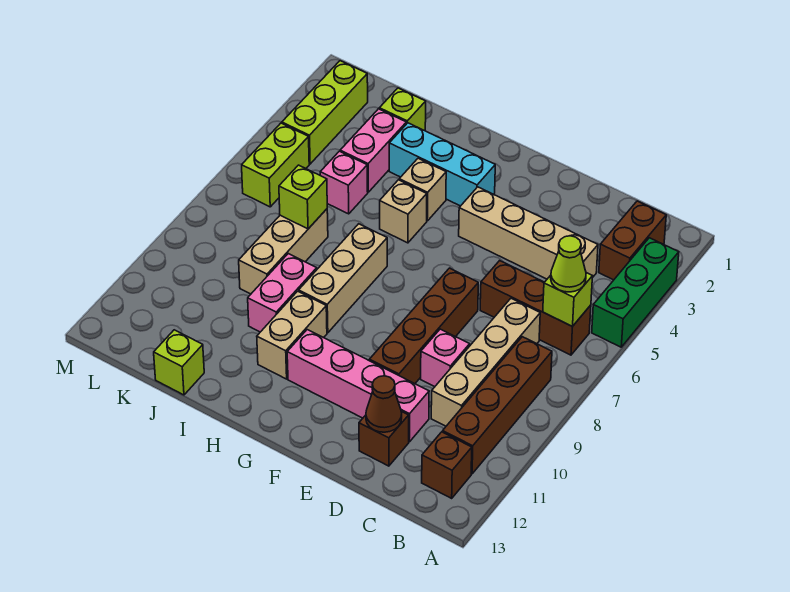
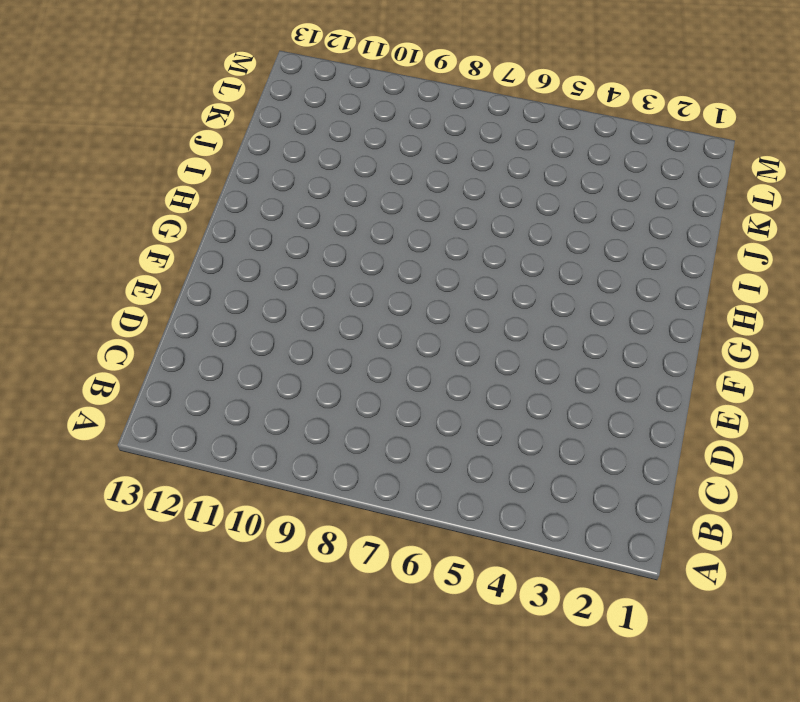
none -> green 1x3 brick [592,238,679,347]
none -> brown 1x2 brick [599,201,666,280]
none -> brown 1x3 brick [480,261,591,355]

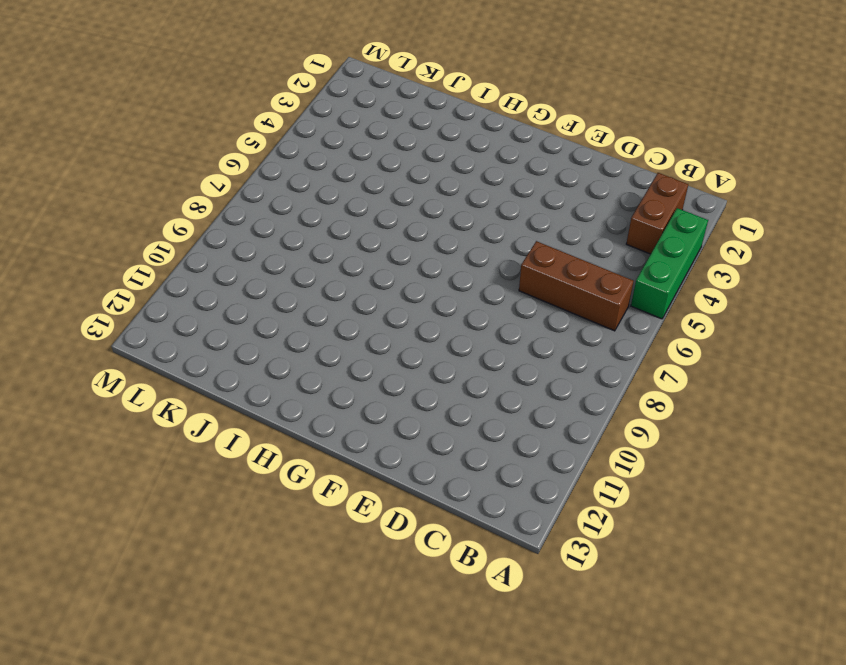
none -> brown 1x4 brick [443,337,552,474]
none -> brown 1x1 brick [422,432,472,498]
none -> tan 1x4 brick [459,187,598,279]

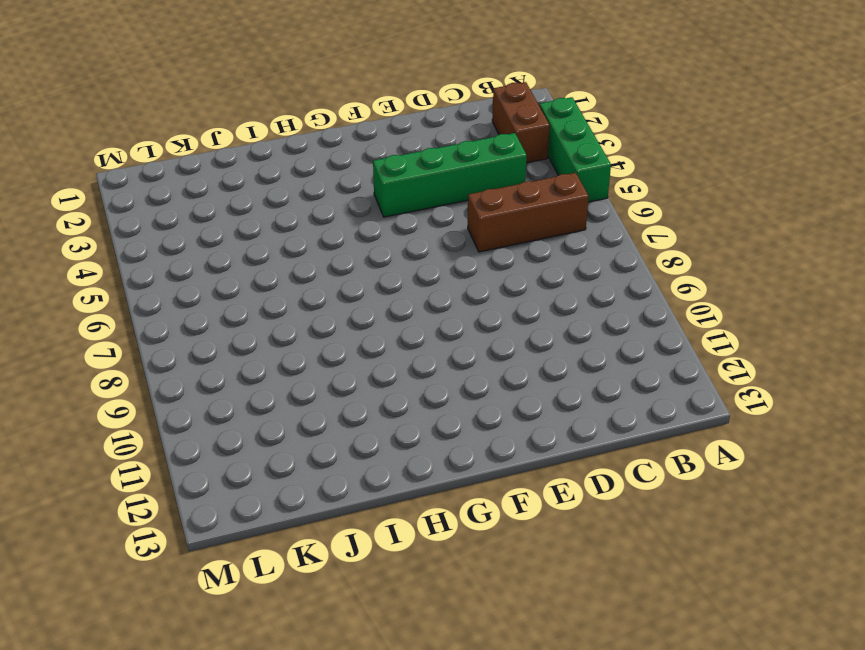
green 1x4 brick [373,133,527,217] -> tan 1x4 brick [459,187,598,279]
none -> brown 1x4 brick [443,337,552,474]
none -> brown 1x1 brick [422,432,472,498]
none -> tan 1x4 brick [431,299,540,426]

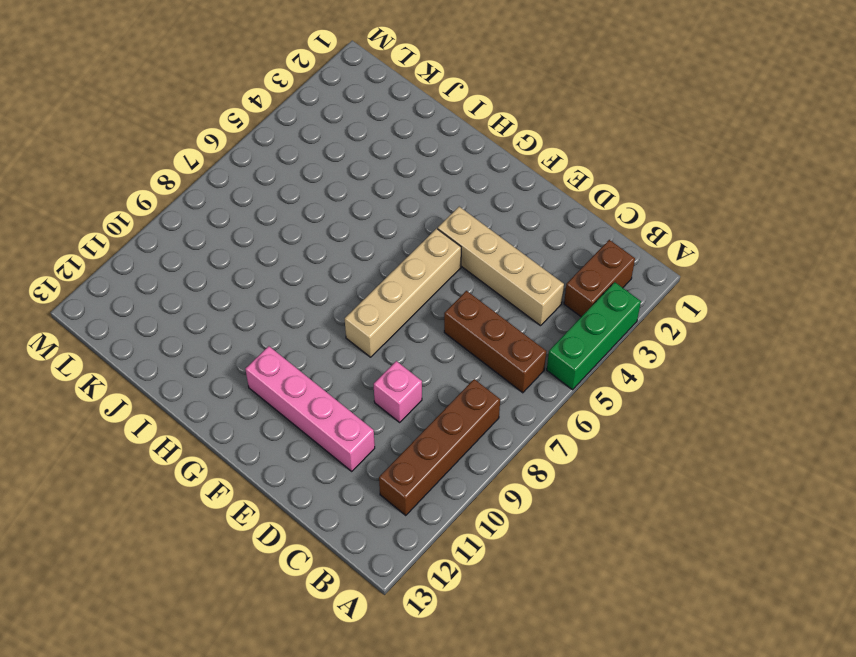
tan 1x4 brick [345,229,461,357] -> tan 1x4 brick moved to [431,299,540,426]
none -> brown 1x1 brick [422,432,472,498]
none -> brown 1x1 brick [359,411,409,466]
none -> brown 1x4 brick [369,268,478,384]

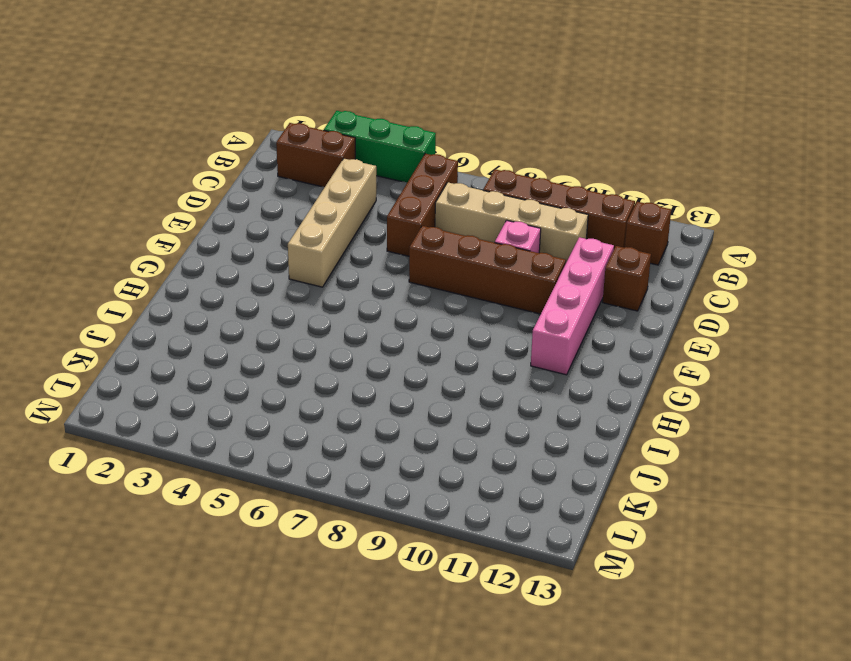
none -> cyan 1x3 brick [389,123,495,206]
none -> tan 1x1 brick [399,158,446,221]
none -> tan 1x1 brick [380,180,427,243]

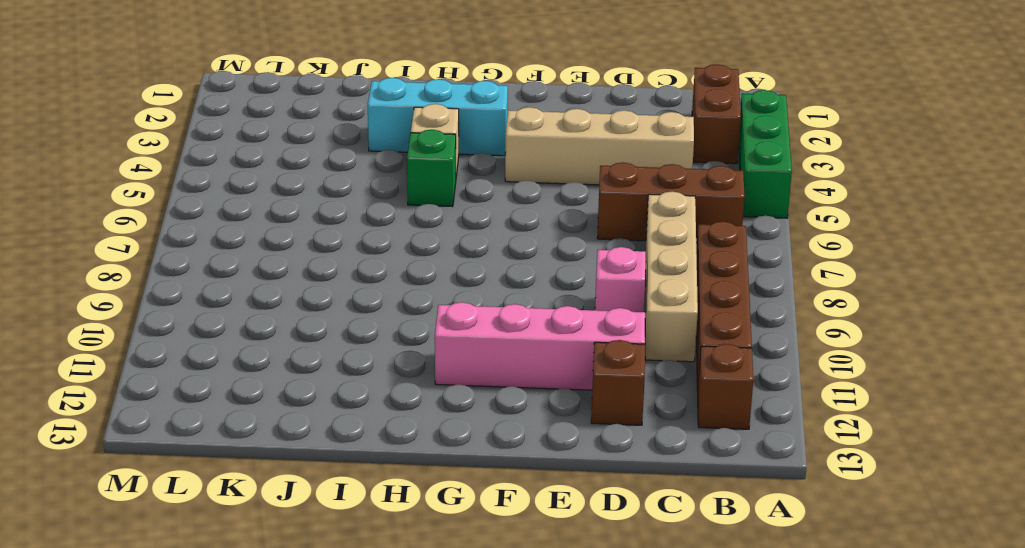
green 1x1 brick [407,130,456,207] -> tan 1x1 brick [380,180,427,243]
none -> brown 1x4 brick [369,268,478,384]
none -> tan 1x3 brick [299,224,387,333]
none -> tan 1x2 brick [257,291,327,379]

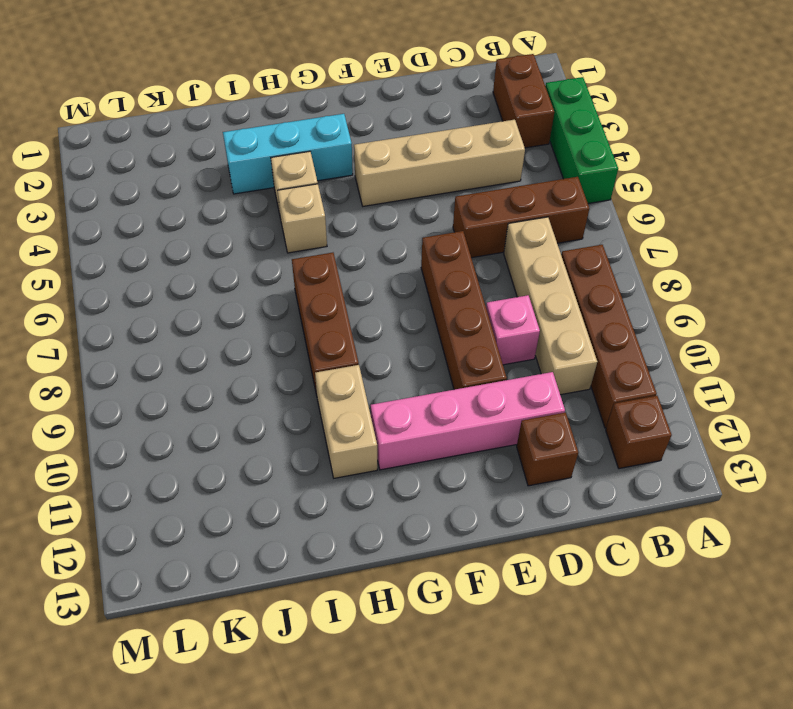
brown 1x3 brick [292,253,359,395] -> tan 1x3 brick [299,224,387,333]
none -> pink 1x2 brick [248,254,317,332]
none -> lime 1x1 brick [379,88,426,131]
none -> pink 1x2 brick [340,109,406,192]

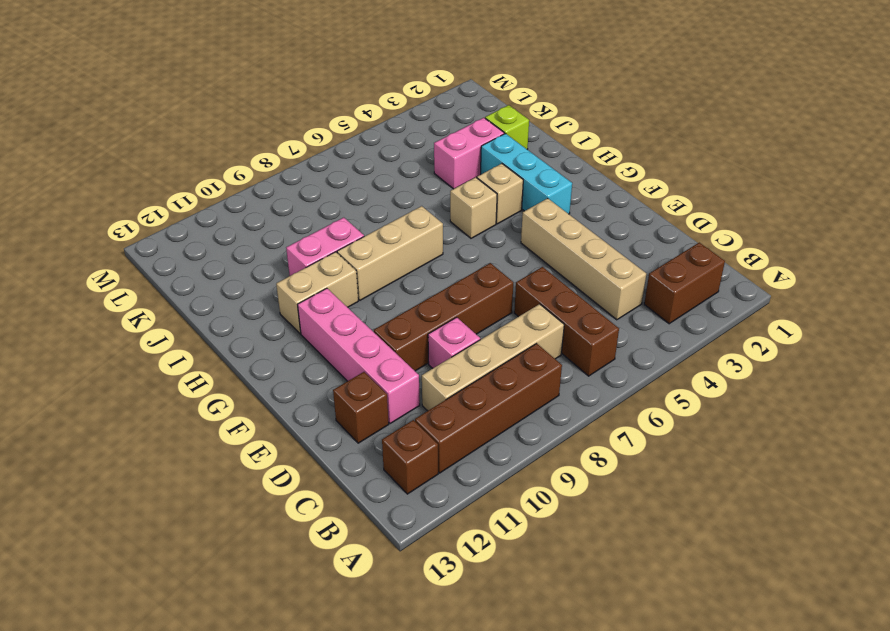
none -> green 1x3 brick [592,238,679,347]
none -> pink 1x1 brick [320,151,368,214]
none -> tan 1x3 brick [239,209,328,294]

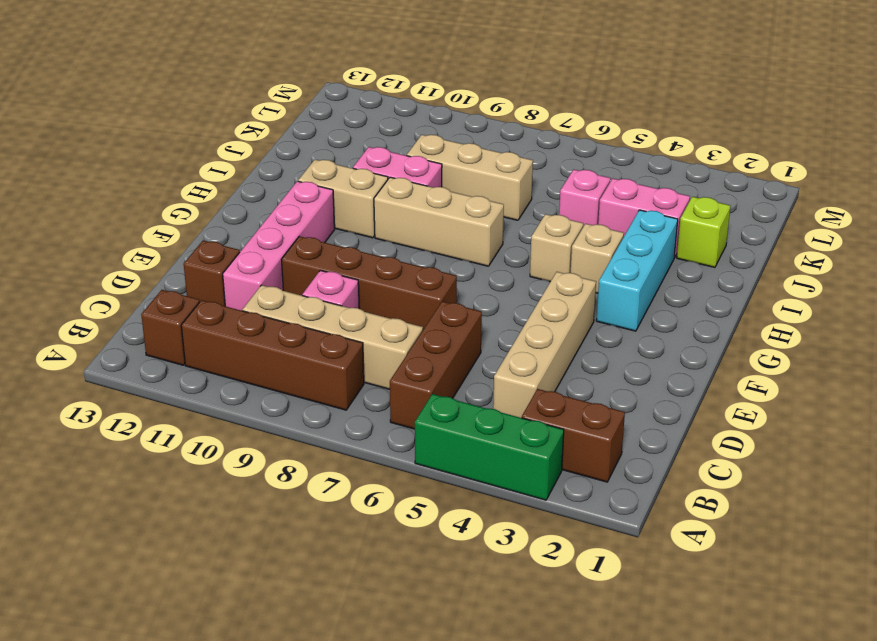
none -> lime 1x1 brick [154,330,204,395]
none -> lime 1x3 brick [282,61,368,164]
none -> lime 1x2 brick [242,123,309,207]

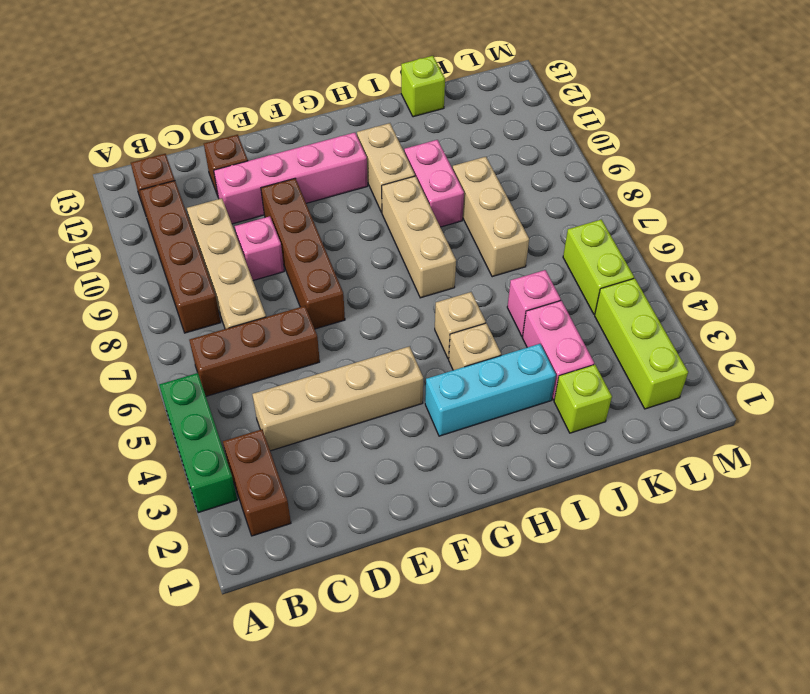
none -> lime 1x1 brick [543,273,593,327]
none -> brown 1x1 cone [366,376,402,432]
none -> lime 1x1 brick [279,165,327,229]

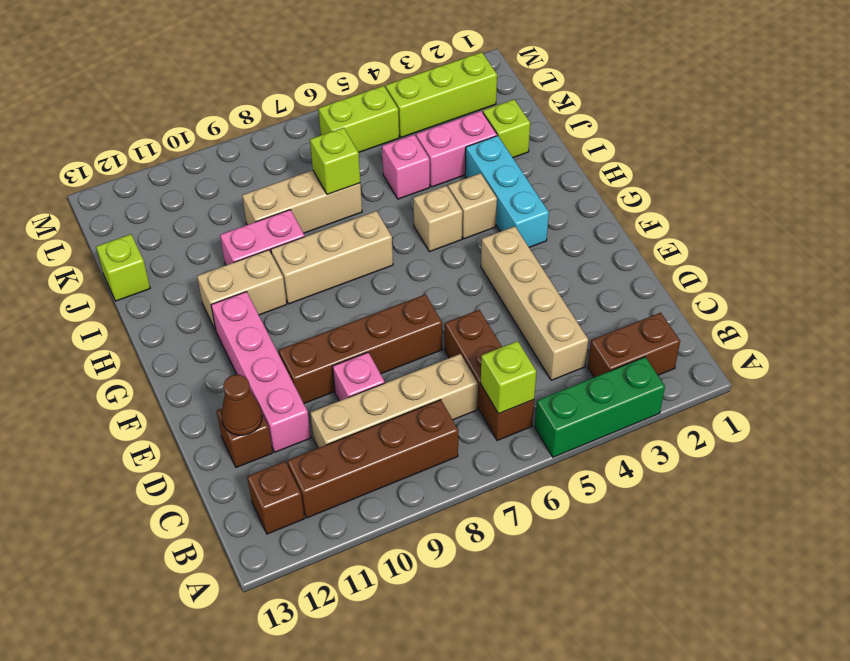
none -> lime 1x1 cone [551,236,586,292]

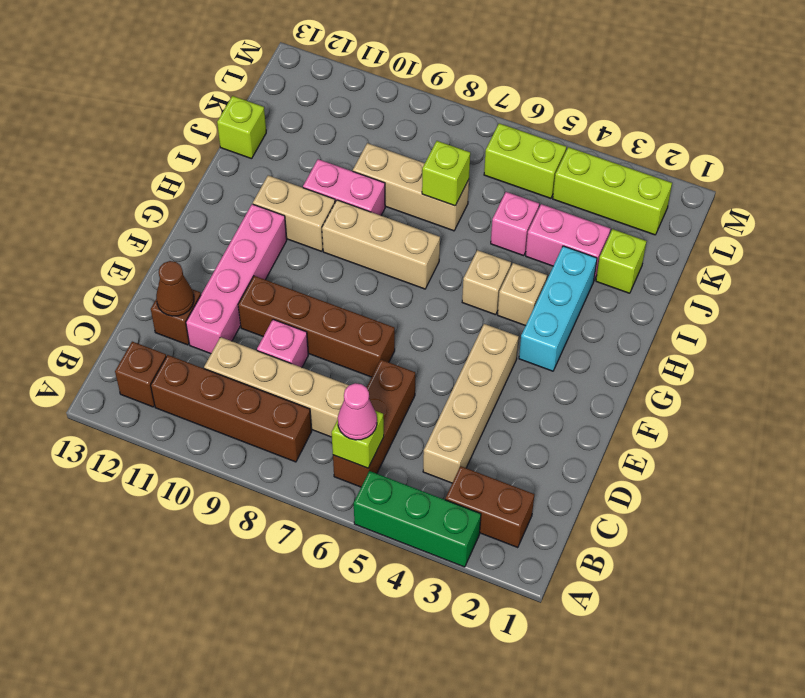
pink 1x1 cone [338,383,377,440] -> lime 1x1 cone [551,236,586,292]

